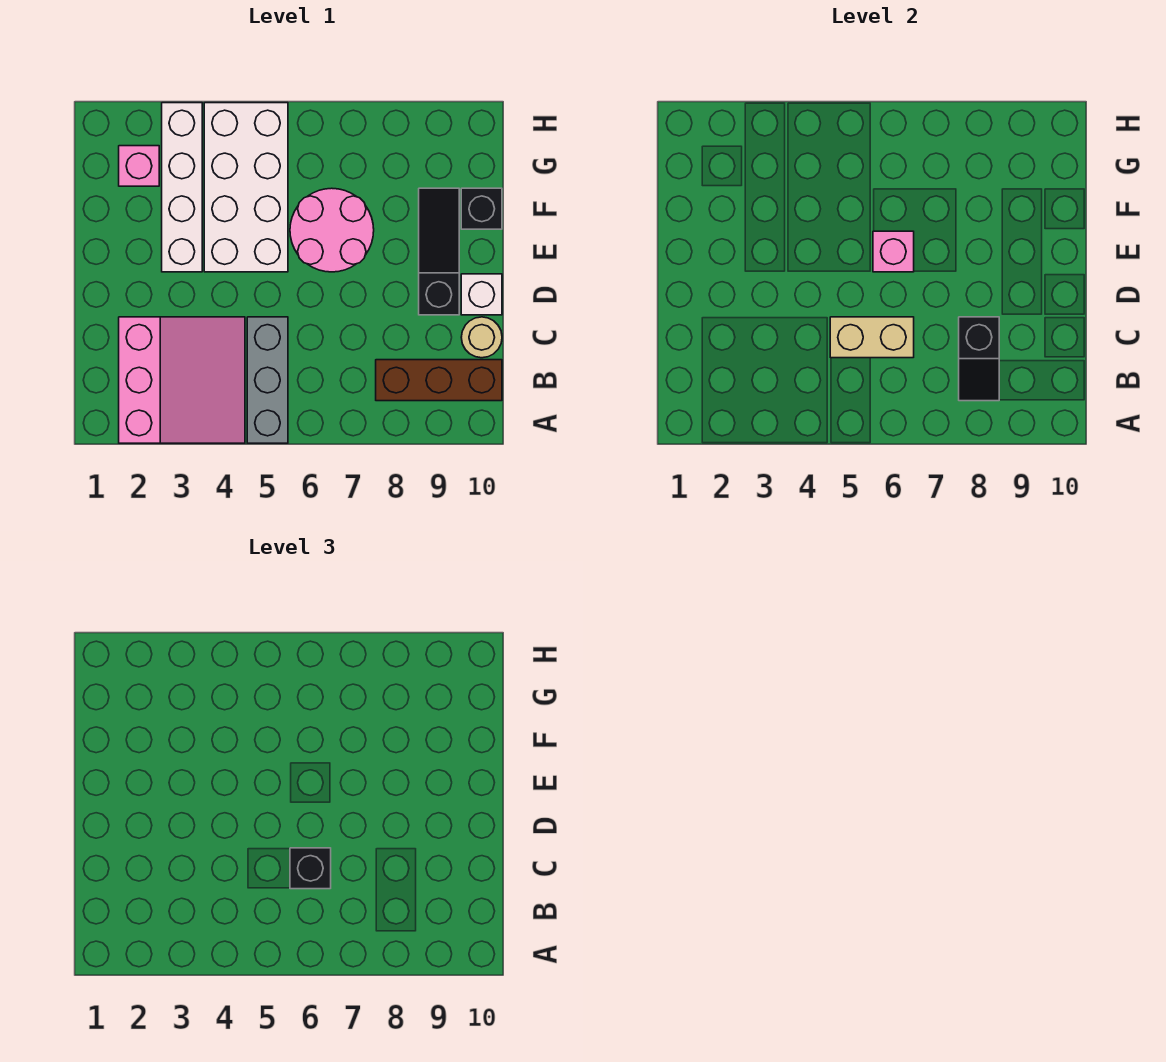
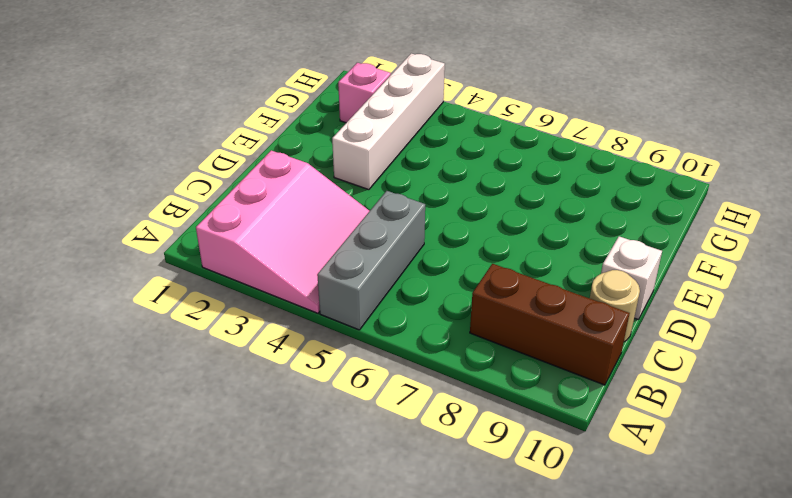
none -> black 1x3 slope [419,188,459,315]
none -> white 2x4 brick [204,103,288,272]
none -> pink 2x2 round brick [290,188,374,272]

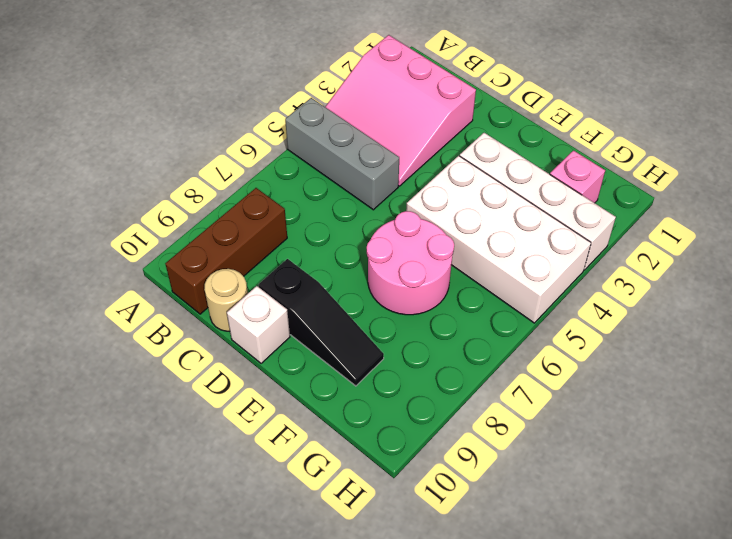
none -> black 1x1 brick [461,188,502,229]
none -> black 1x2 slope [959,317,999,401]
none -> tan 1x2 brick [830,317,914,358]

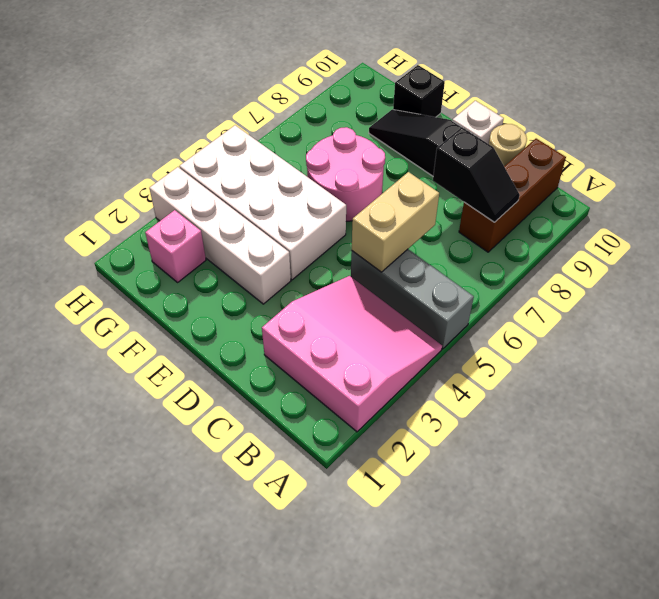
none -> pink 1x1 brick [873,231,914,272]
none -> black 1x1 brick [290,848,331,889]

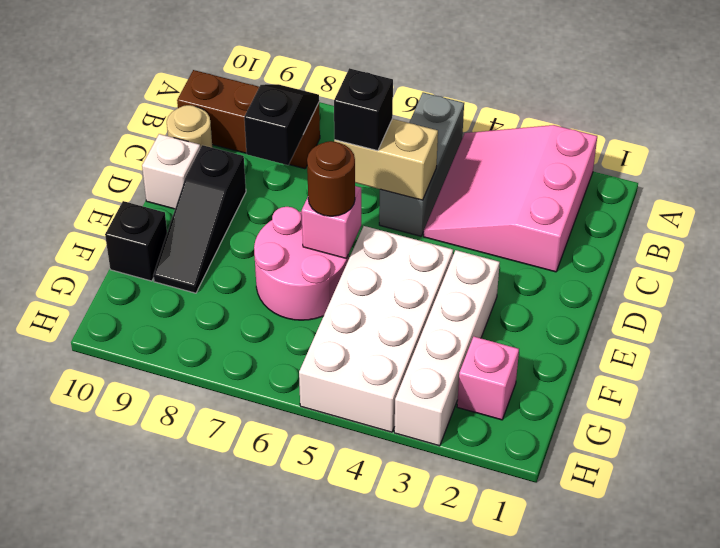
brown 1x1 round brick [307,141,355,216] -> none

